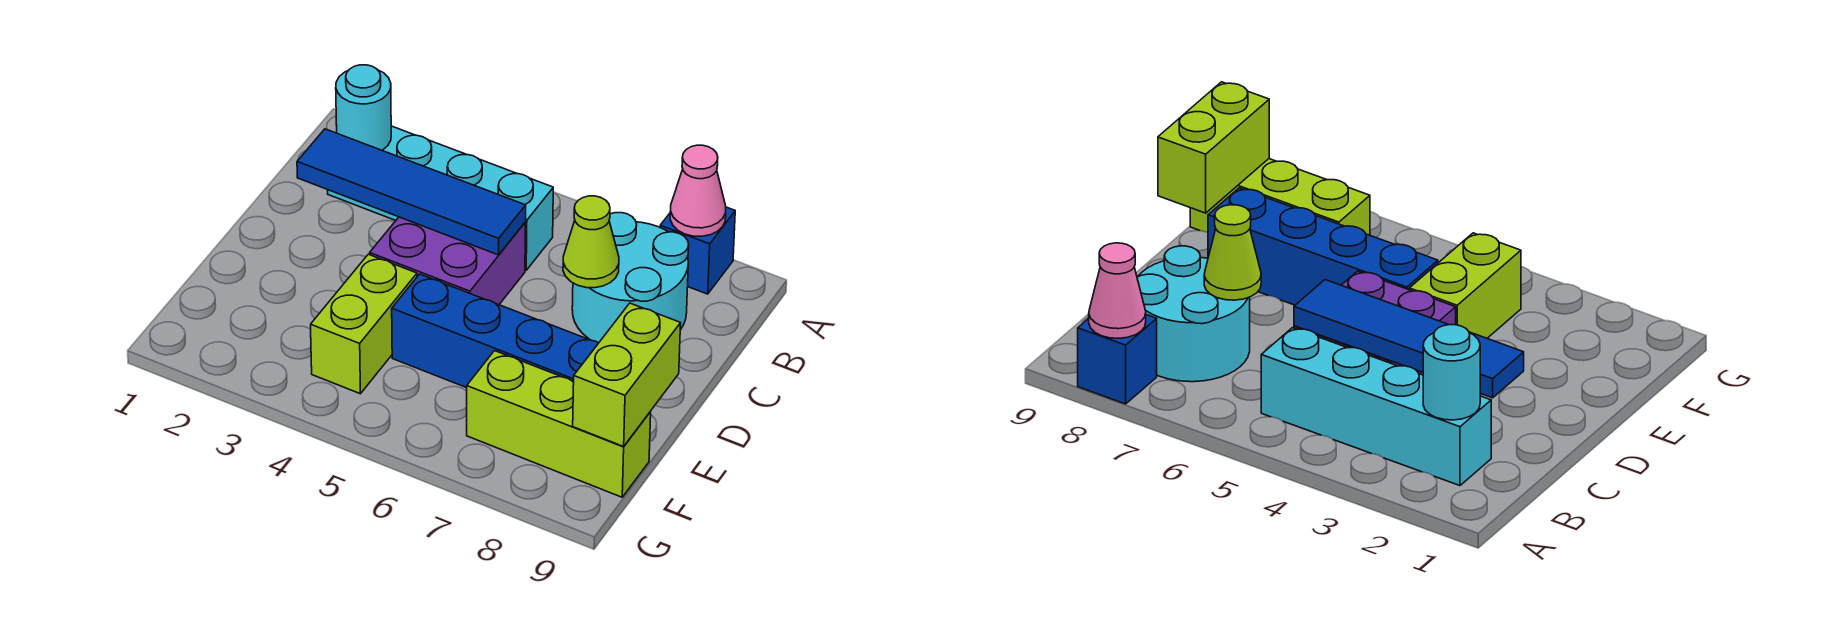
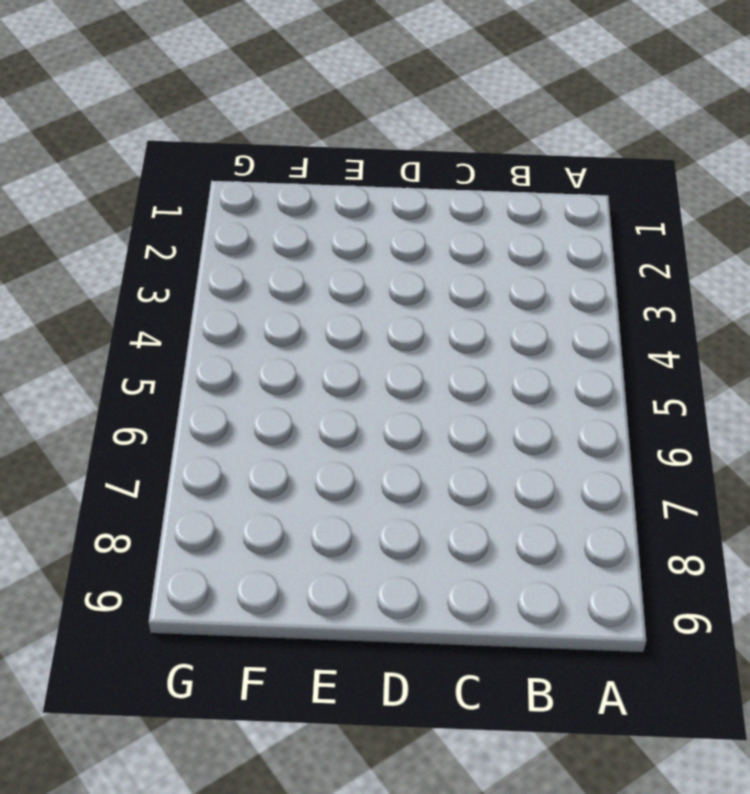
none -> blue 1x1 brick [660,207,735,294]
none -> cyan 1x4 brick [328,126,553,270]
none -> cyan 2x2 round brick [572,213,689,343]

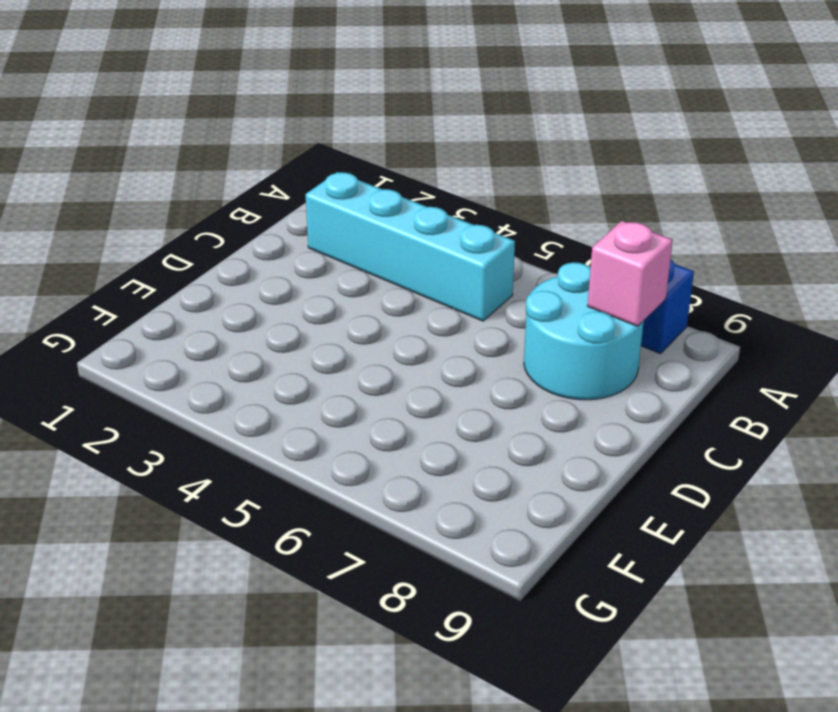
pink 1x1 brick [588,221,673,326] -> none
none -> purple 2x2 brick [370,217,526,305]
none -> lime 1x2 brick [311,254,417,394]
none -> blue 1x4 brick [392,274,598,388]

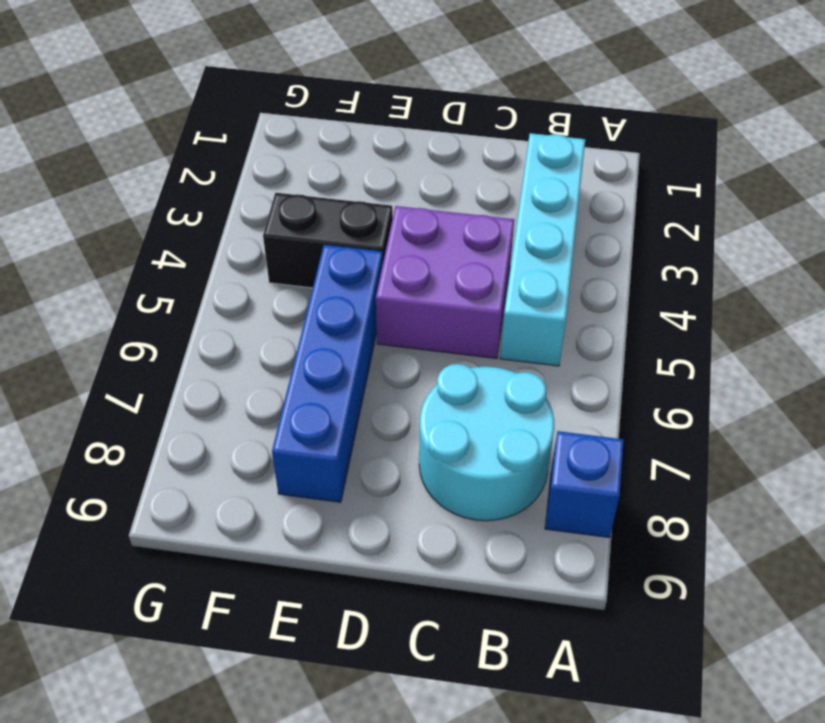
black 1x2 brick [263,193,393,288] -> lime 1x2 brick [311,254,417,394]
none -> lime 1x3 brick [467,351,651,497]
none -> pink 1x1 cone [670,145,726,236]
none -> cyan 1x1 round brick [336,65,391,150]

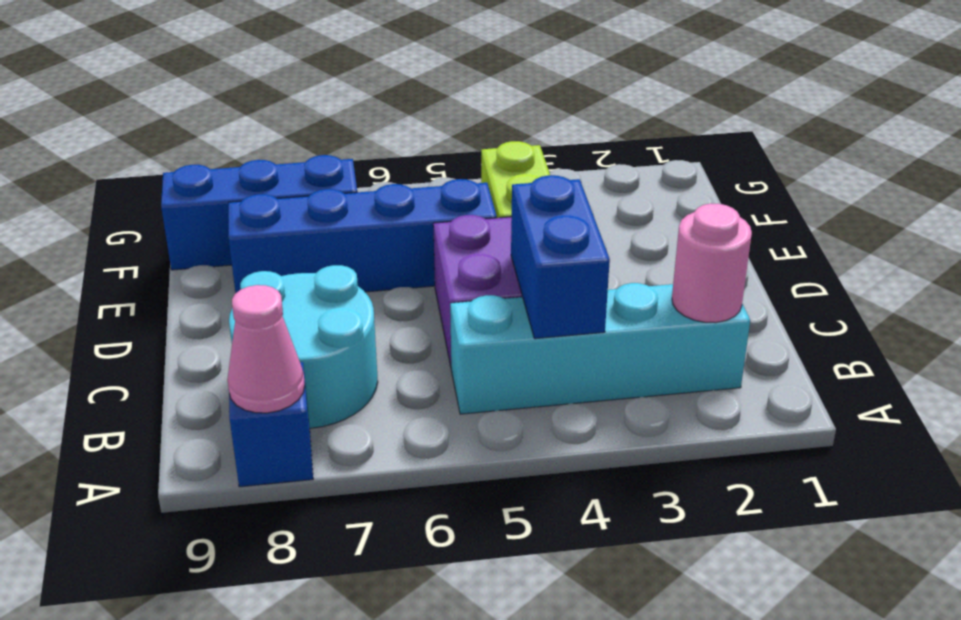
pink 1x1 round brick [672,204,752,323] -> cyan 1x1 round brick [336,65,391,150]
blue 1x2 brick [511,175,610,339] -> blue 1x4 tile [297,129,526,255]
blue 1x3 brick [161,155,357,270] -> lime 1x3 brick [467,351,651,497]
none -> lime 1x1 cone [563,196,619,288]
none -> lime 1x2 brick [573,303,681,446]

